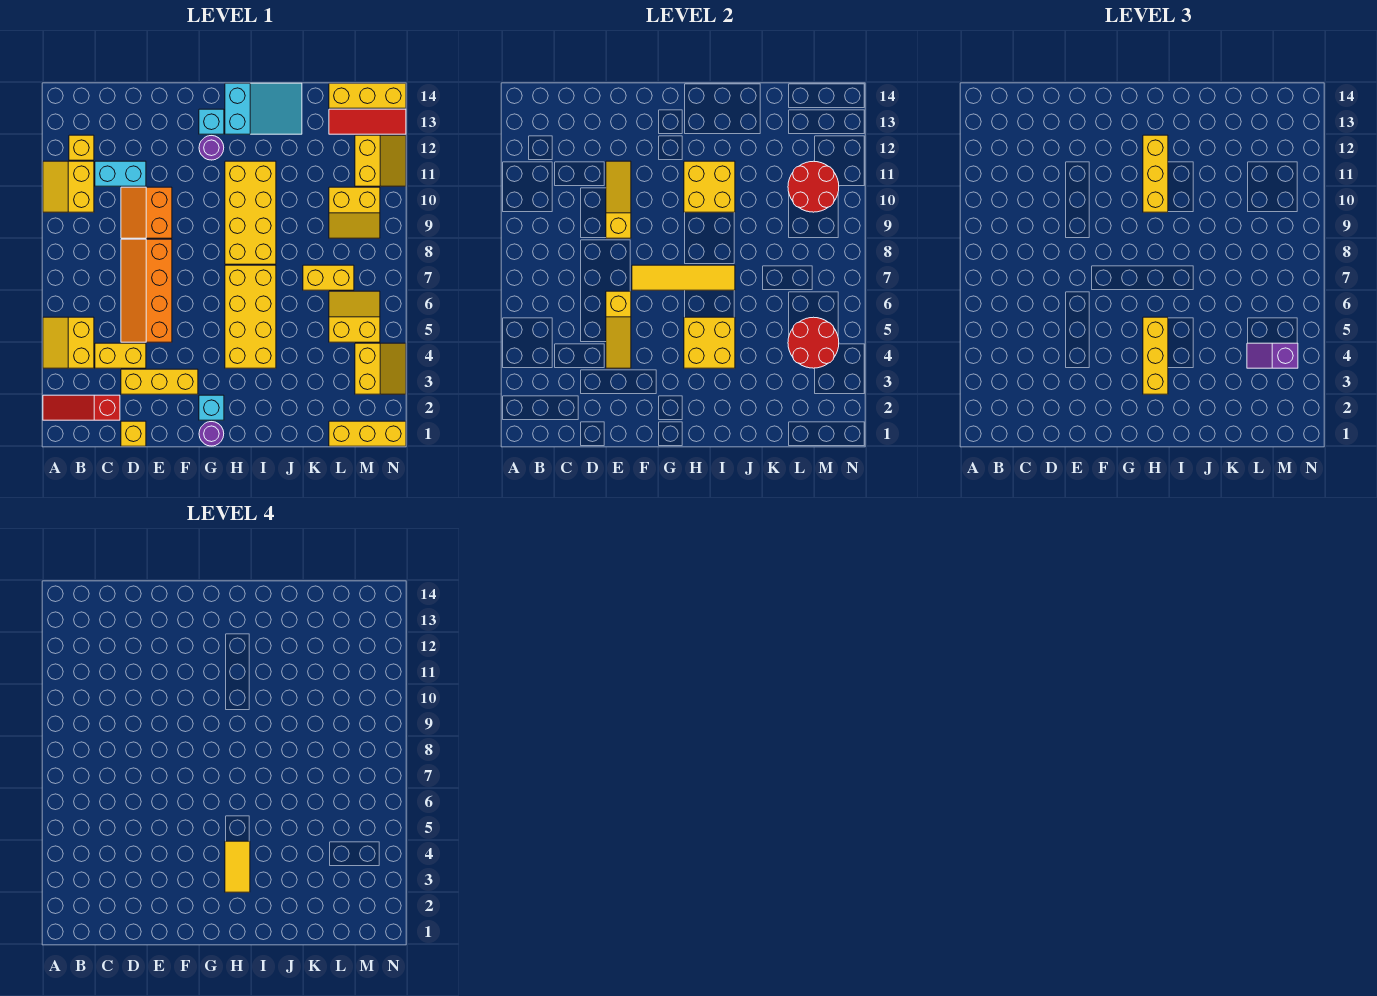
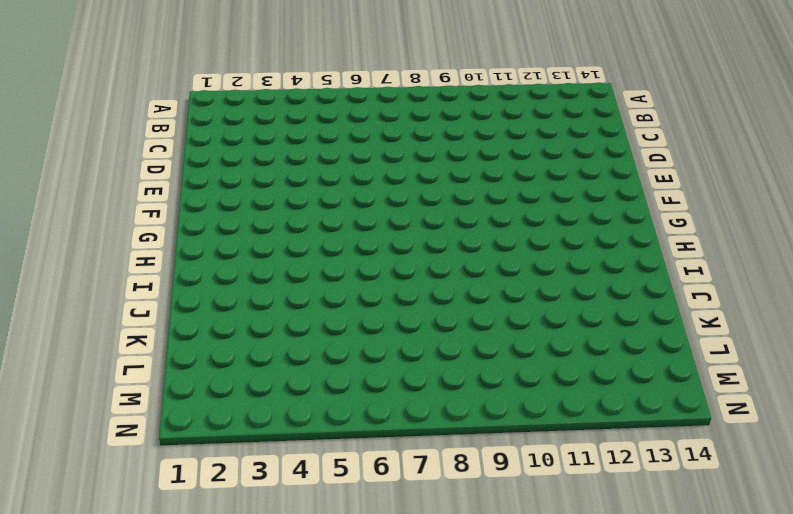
none -> red 1x3 slope [43,395,120,420]
none -> yellow 2x2 slope [43,317,94,368]
none -> yellow 2x2 slope [43,161,94,212]
none -> yellow 1x1 brick [69,135,94,160]

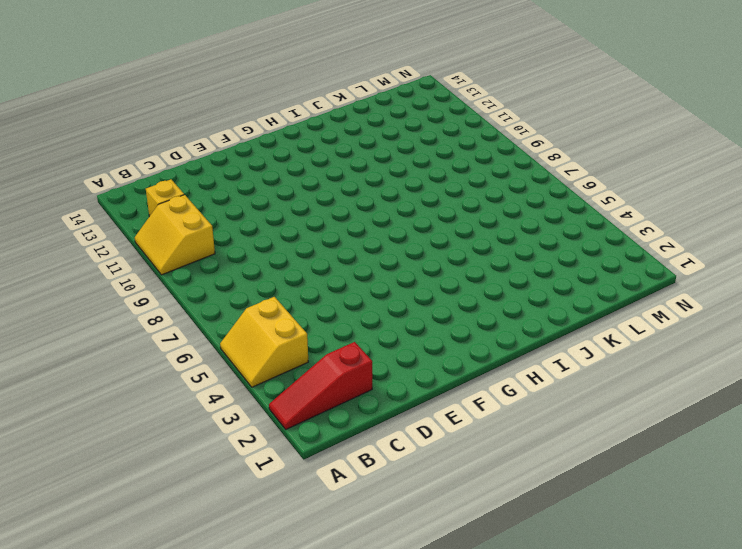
none -> yellow 1x2 brick [95,343,146,368]
none -> cyan 1x2 brick [95,161,146,186]
none -> yellow 1x1 brick [121,421,146,446]
none -> yellow 1x3 brick [121,369,198,394]

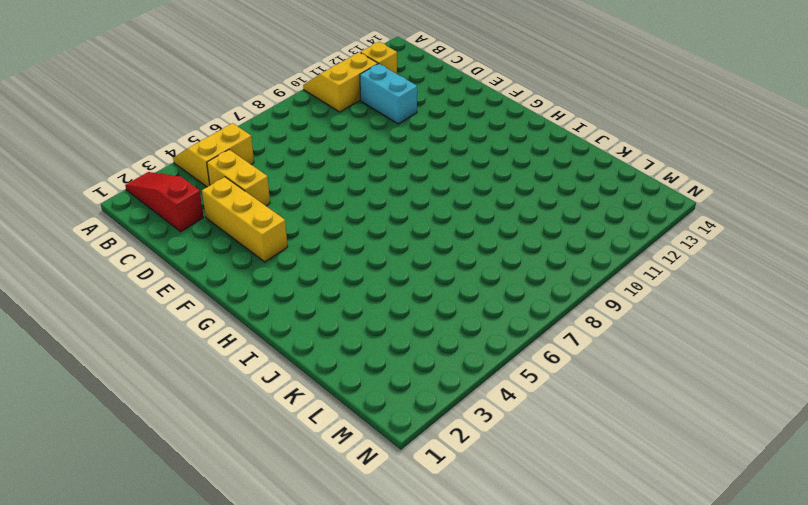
none -> yellow 1x1 brick [121,421,146,446]
none -> orange 2x4 slope [121,239,172,342]
none -> orange 2x2 slope [121,187,172,238]
none -> purple 1x1 round brick [199,422,224,446]

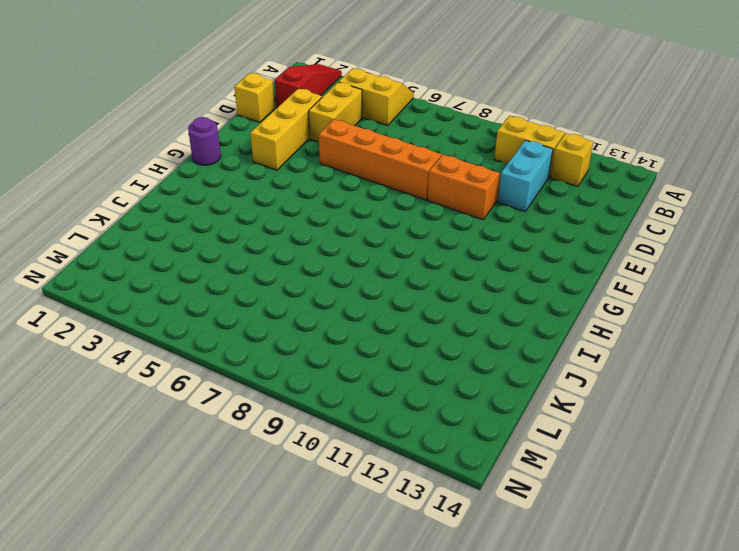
none -> cyan 1x1 brick [199,395,224,420]
none -> purple 1x1 round brick [199,136,224,160]
none -> cyan 1x1 brick [199,109,224,134]
none -> yellow 2x4 brick [225,265,276,368]

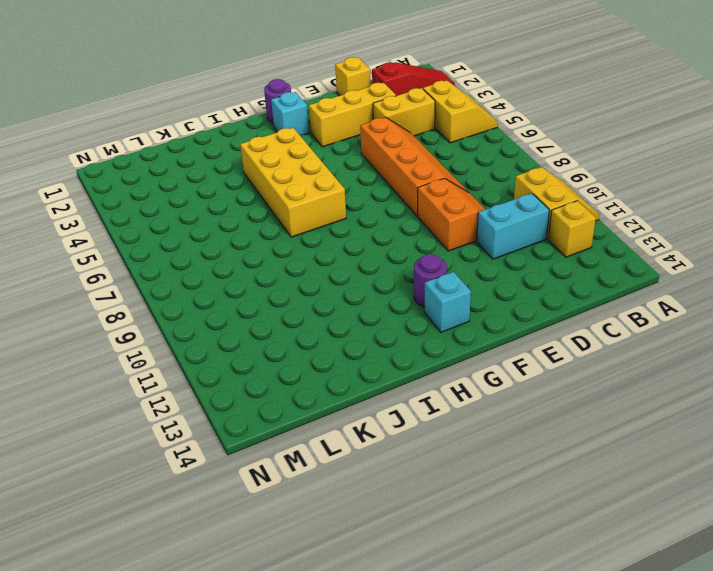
none -> yellow 2x4 brick [225,161,276,264]
none -> cyan 2x3 slope [225,83,302,134]
none -> yellow 1x2 brick [303,265,354,290]
none -> yellow 1x3 brick [329,421,406,446]

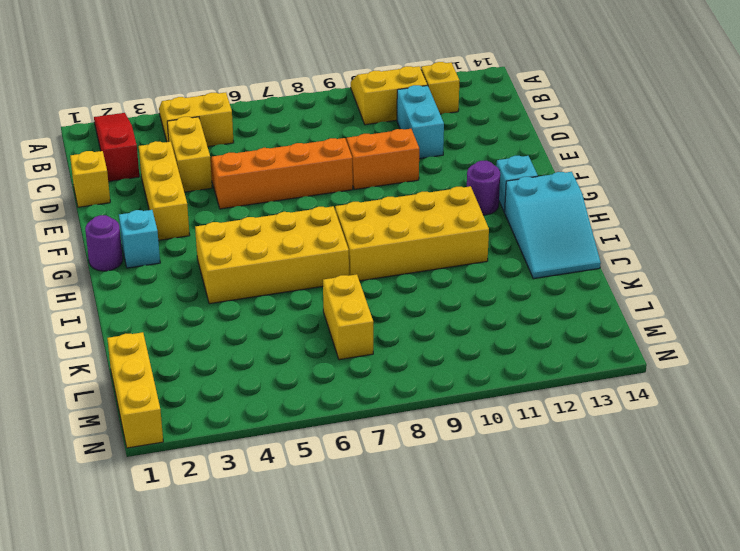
none -> yellow 2x2 slope [329,291,380,342]
none -> yellow 2x2 slope [329,187,380,238]
none -> red 1x3 tile [329,109,406,134]
none -> yellow 1x3 brick [329,83,406,108]

